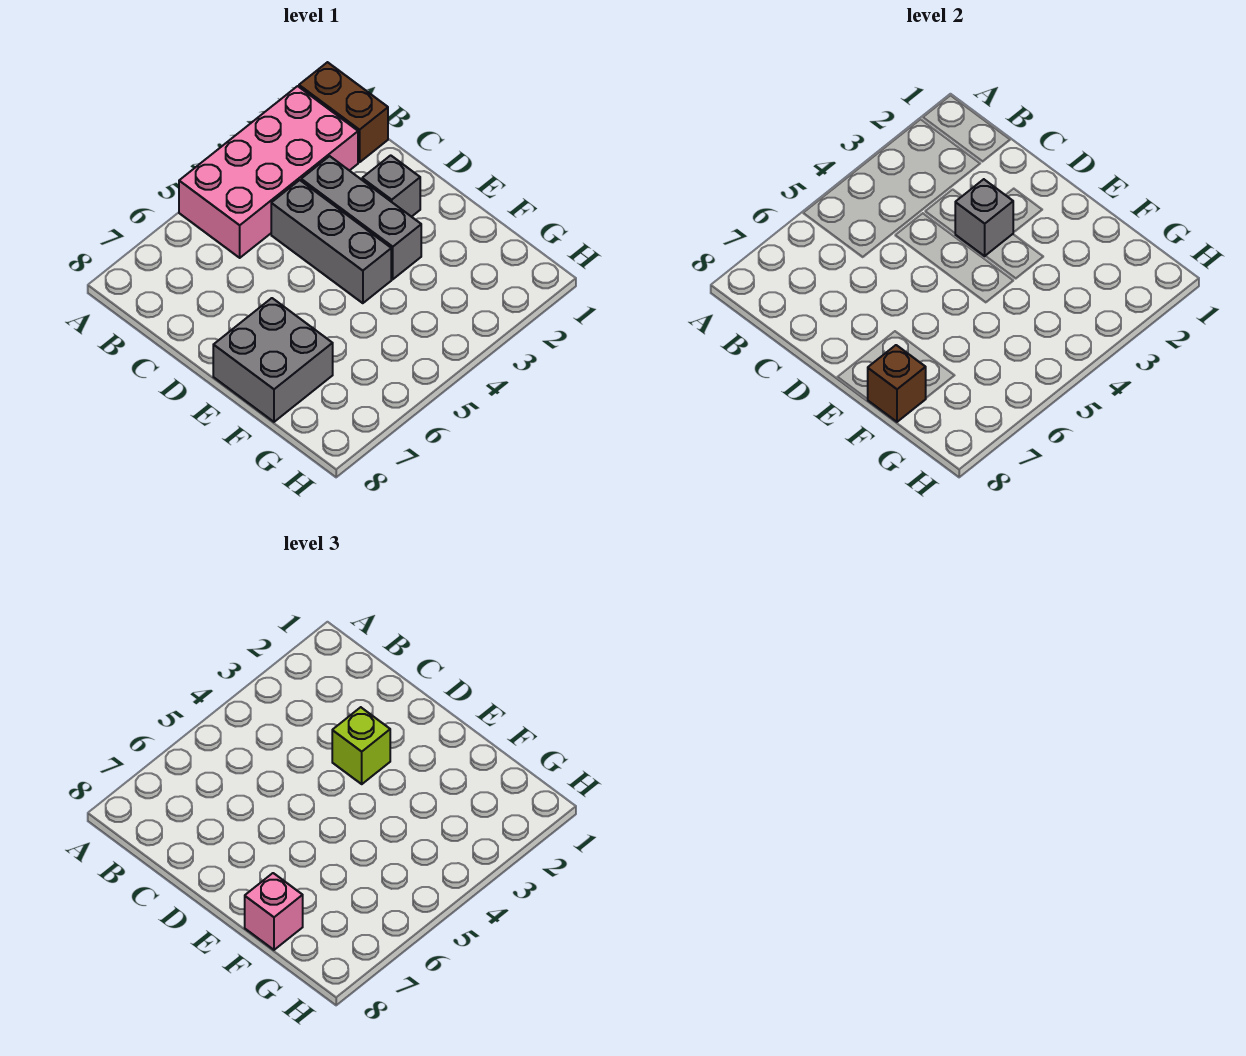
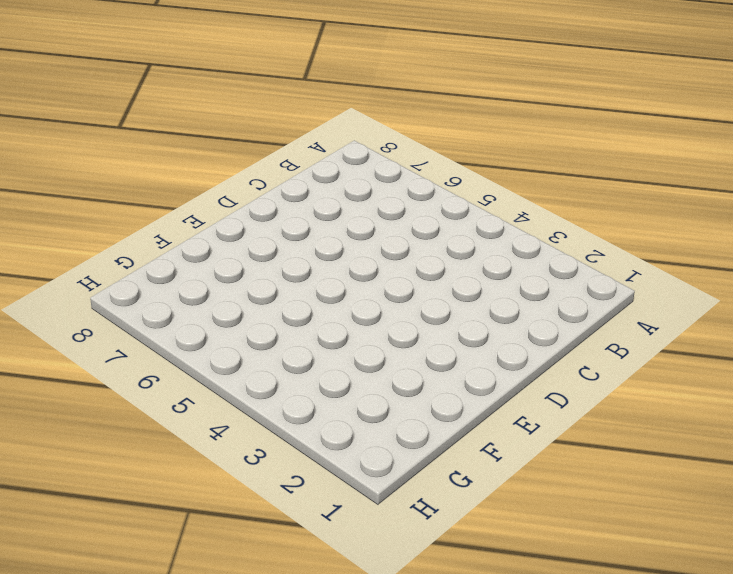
none -> brown 1x2 brick [299,62,388,162]
none -> pink 2x4 brick [179,86,358,258]

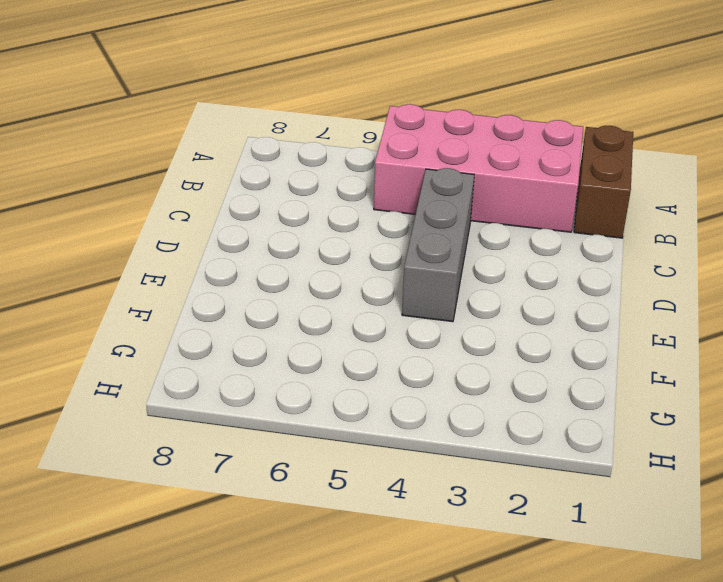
none -> grey 1x3 brick [301,156,421,279]
none -> grey 1x1 brick [362,155,420,217]

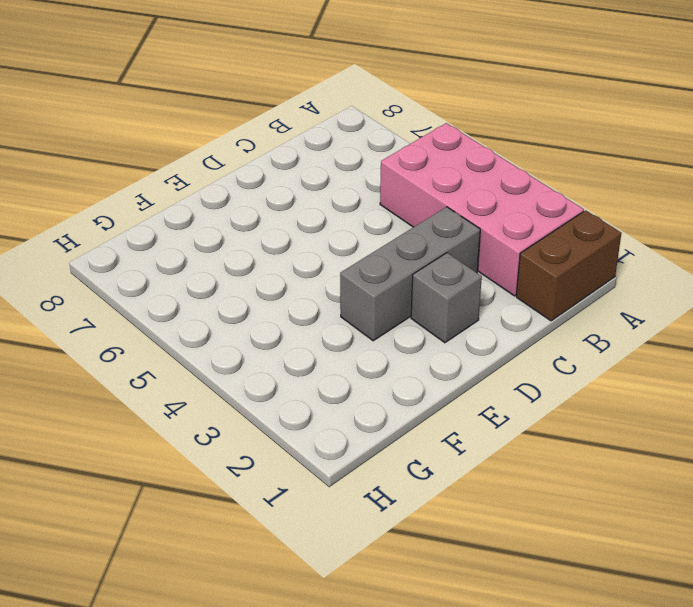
none -> grey 1x3 brick [271,180,391,303]
none -> grey 2x2 brick [213,298,333,422]

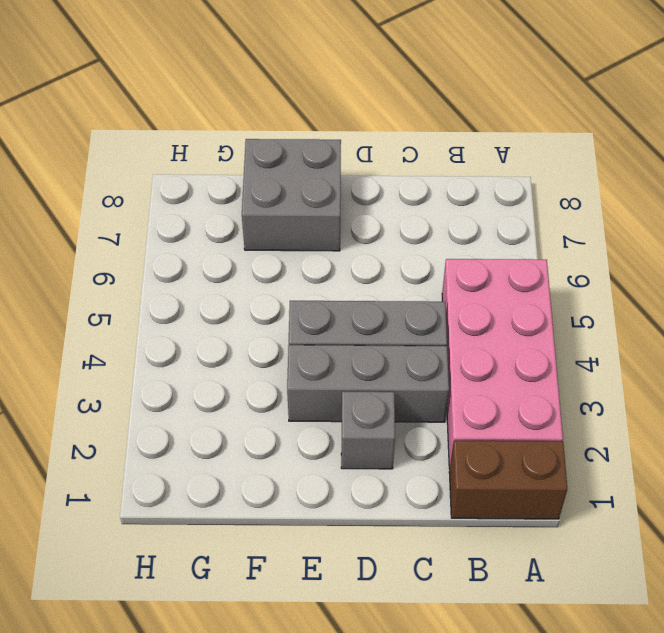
none -> grey 1x1 brick [955,179,1013,256]
none -> brown 1x1 brick [868,345,926,422]

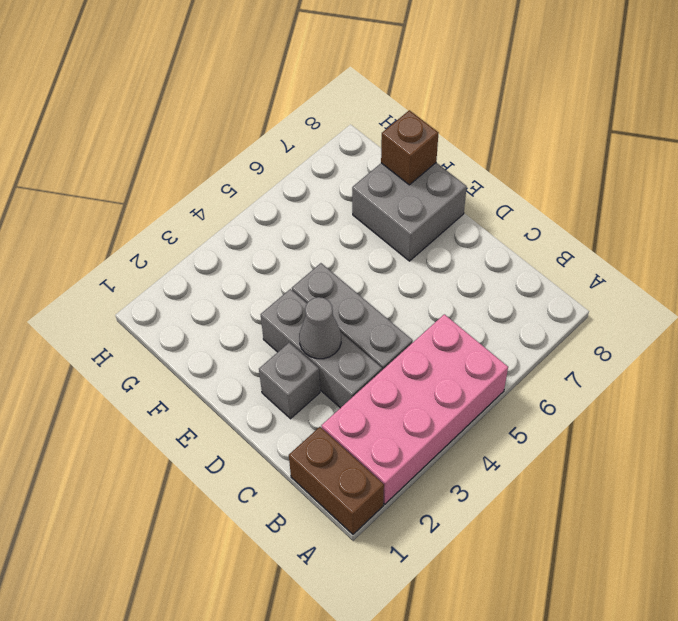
grey 1x1 cone [299,297,341,359] -> grey 1x1 brick [955,179,1013,256]
none -> lime 1x1 brick [332,707,390,784]
none -> pink 1x1 brick [245,873,303,950]

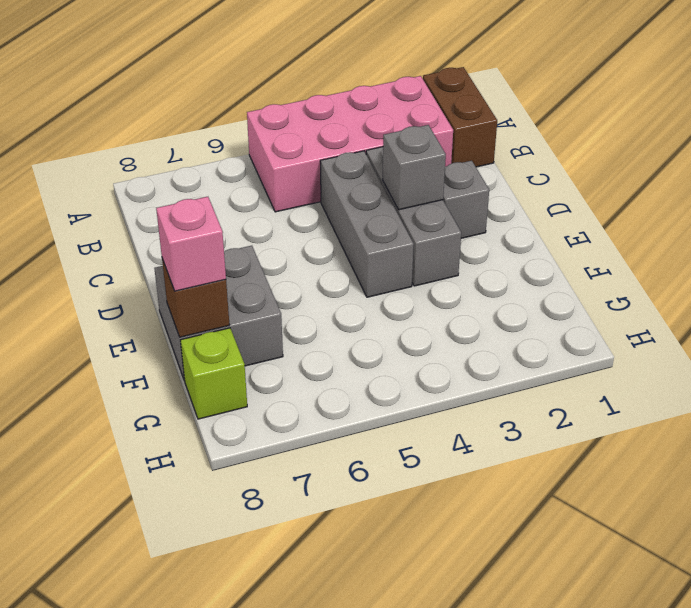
lime 1x1 brick [180,328,247,419] -> lime 1x1 brick moved to [332,707,390,784]

